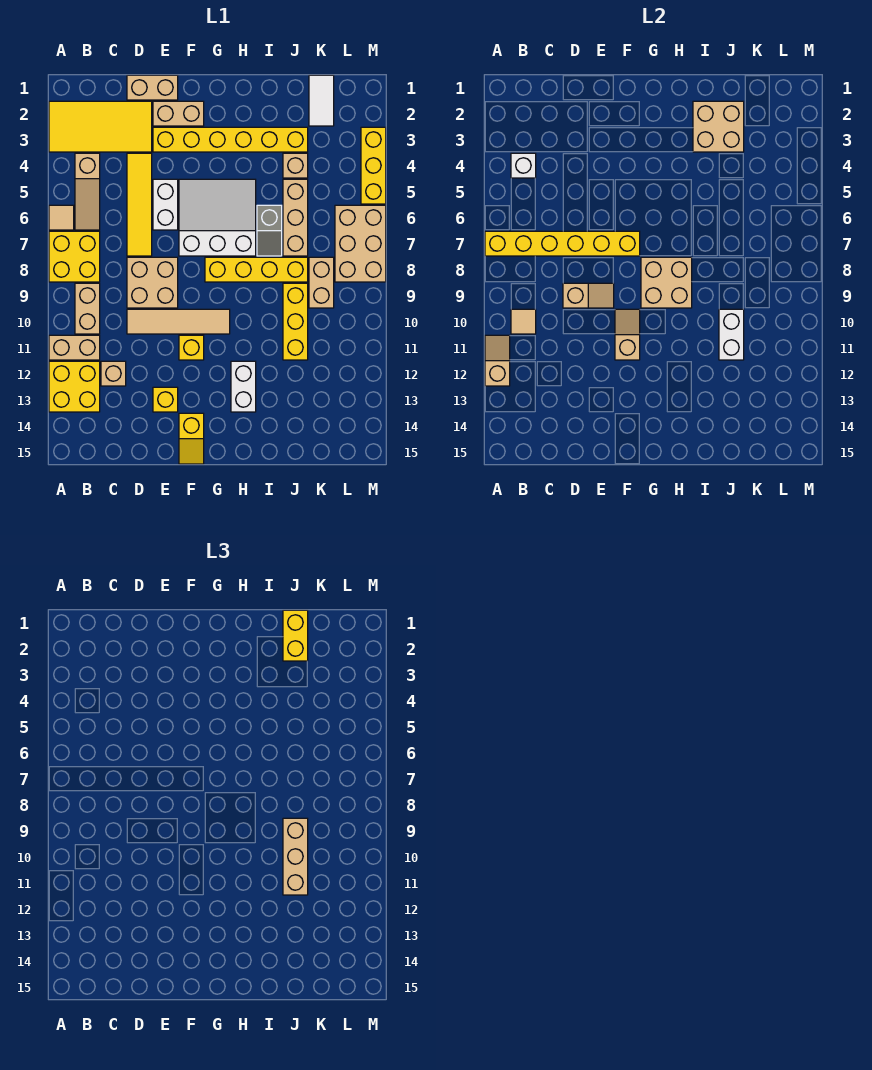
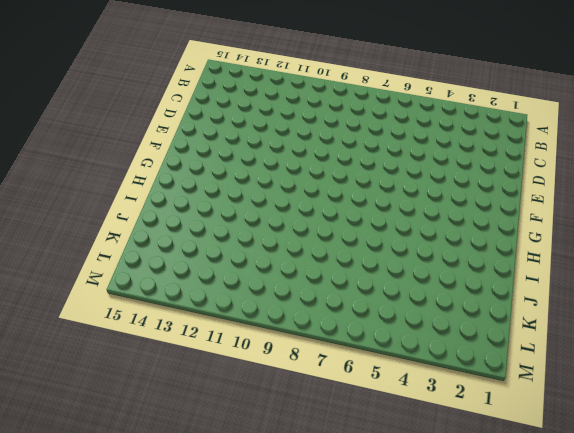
none -> yellow 2x4 tile [49,101,152,152]
none -> tan 1x1 tile [49,205,74,230]
none -> yellow 2x2 brick [49,231,100,282]
none -> tan 1x2 brick [49,335,100,360]

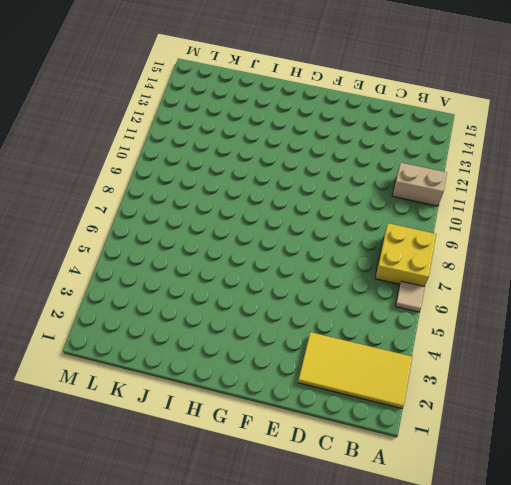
none -> yellow 2x2 brick [49,361,100,412]
none -> tan 1x3 slope [75,153,100,230]
none -> tan 1x2 brick [75,283,100,334]
none -> tan 1x1 brick [101,361,126,386]

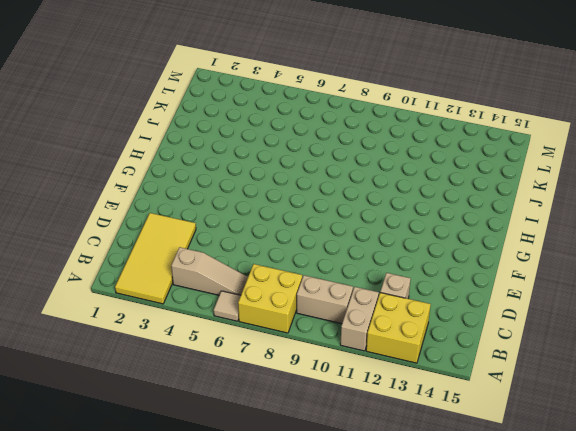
none -> tan 1x2 brick [127,75,178,100]
none -> yellow 1x4 tile [127,153,152,256]
none -> tan 2x2 brick [127,257,178,308]
none -> tan 1x4 tile [127,309,230,334]

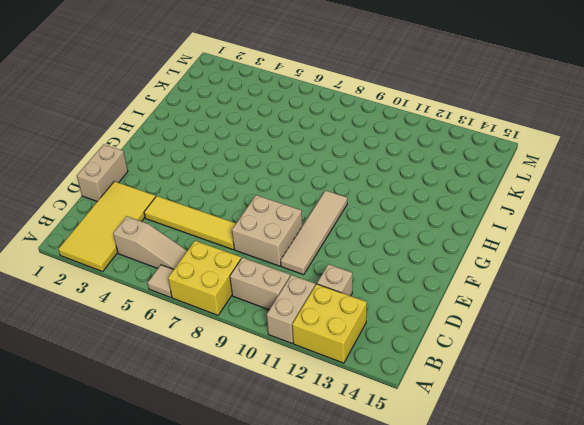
none -> tan 1x2 brick [153,101,204,126]
none -> yellow 1x6 brick [153,127,308,152]
none -> white 1x2 brick [153,179,178,230]
none -> yellow 1x1 brick [153,387,178,412]

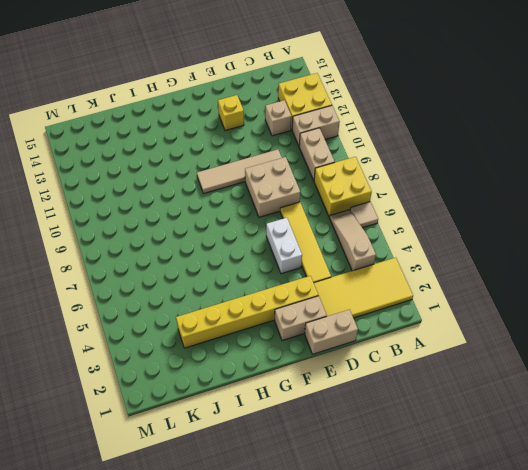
none -> white 3x3 slope [179,179,256,256]
none -> yellow 1x1 brick [179,335,204,360]
none -> yellow 1x2 slope [179,413,204,464]
none -> yellow 1x4 brick [205,257,308,282]

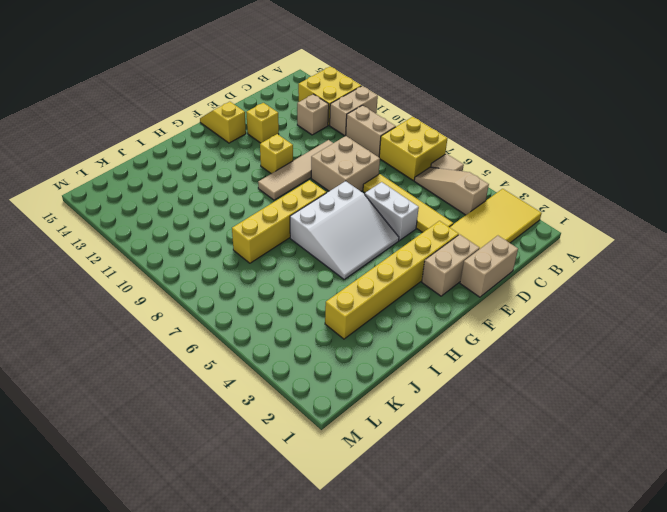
none -> white 1x2 brick [231,361,256,412]
none -> grey 1x2 slope [257,205,282,256]
none -> tan 1x1 brick [283,153,308,178]
none -> tan 1x3 brick [283,179,308,256]

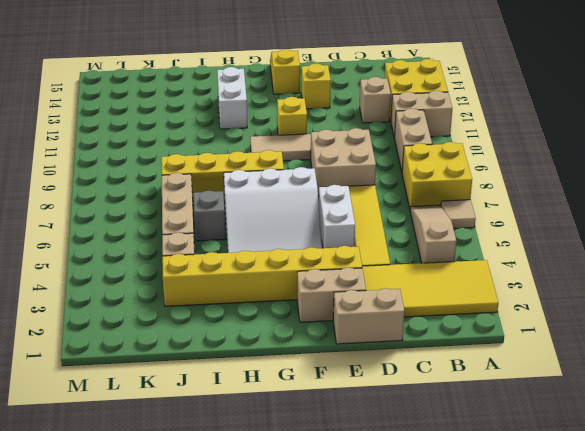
none -> yellow 1x3 brick [283,283,308,360]
none -> white 1x2 tile [309,75,334,126]
none -> tan 1x2 brick [309,257,334,308]
none -> tan 2x3 brick [335,205,386,282]

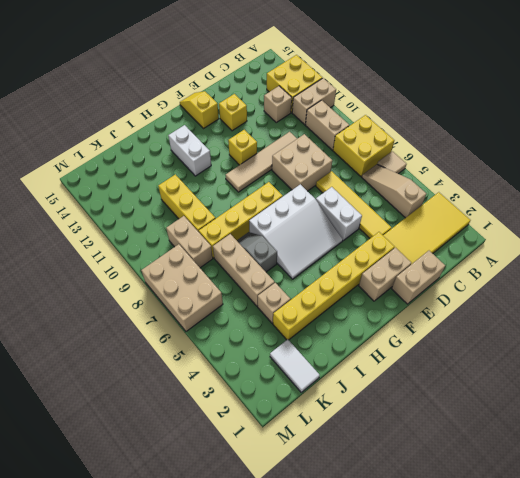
none -> yellow 1x3 brick [361,127,386,204]
none -> yellow 1x6 brick [485,231,640,256]
none -> tan 1x2 slope [485,335,510,386]
none -> white 1x1 brick [511,153,536,178]

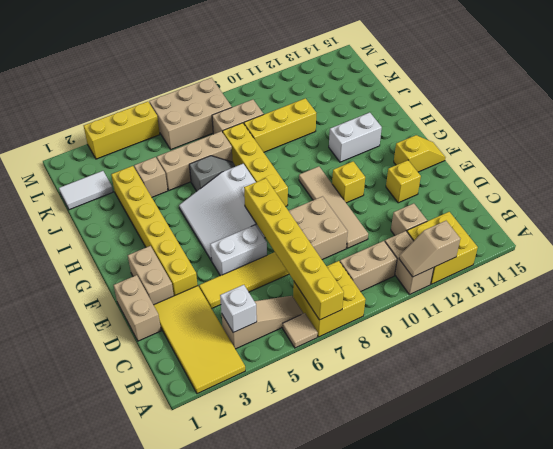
none -> tan 1x1 tile [511,309,536,334]
none -> tan 1x2 slope [563,283,614,308]
none -> tan 1x2 slope [615,309,640,360]
none -> tan 2x2 brick [641,257,692,308]

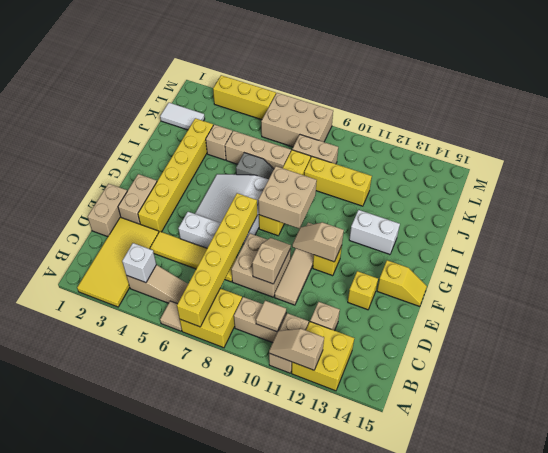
none -> tan 2x2 brick [693,101,744,152]
none -> white 1x2 brick [719,309,744,360]
none -> yellow 1x2 brick [283,610,308,661]
none -> tan 1x3 brick [283,818,308,895]

